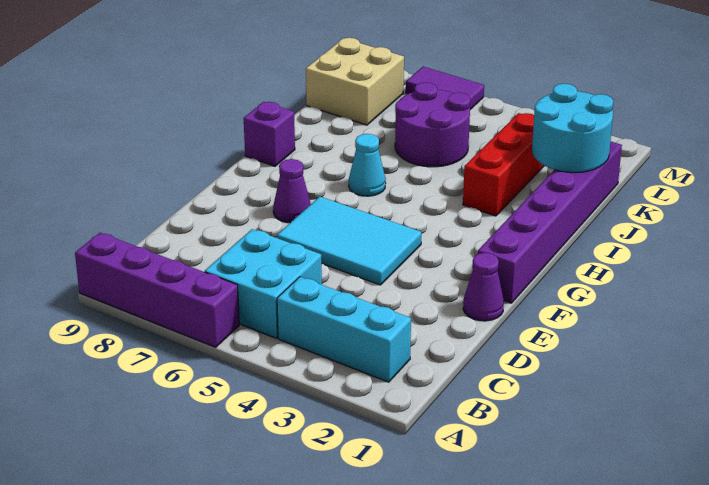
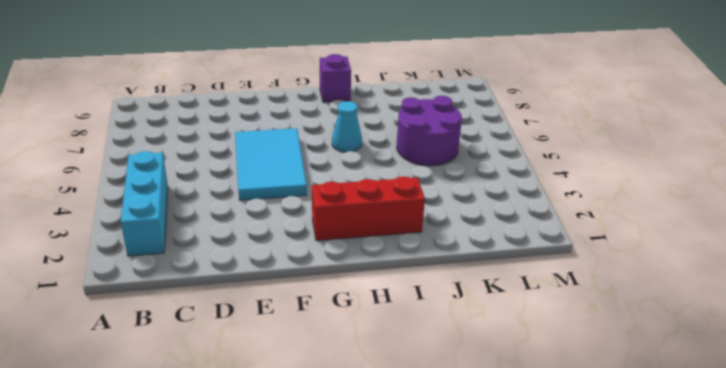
red 1x3 brick [312,176,425,241] -> red 1x3 brick moved to [463,113,544,216]
none -> purple 1x4 brick [75,233,239,347]
none -> cyan 2x2 brick [205,229,322,338]
none -> purple 1x1 cone [463,253,504,321]

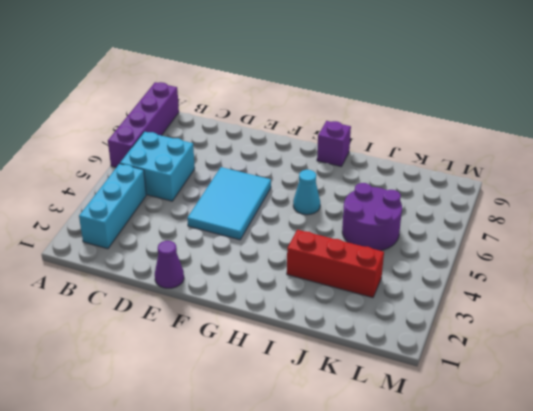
none -> purple 1x6 brick [478,141,622,303]
none -> purple 1x1 cone [273,159,311,223]
none -> tan 2x2 brick [306,38,404,125]

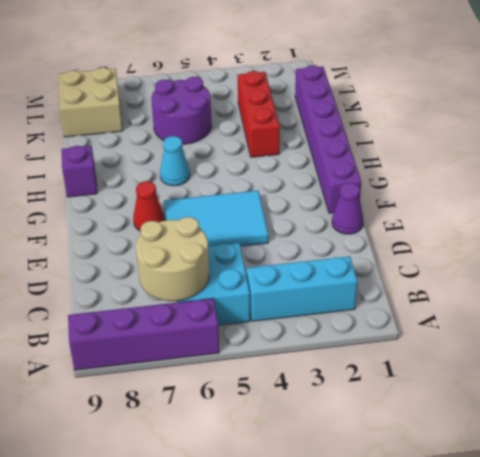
tan 2x2 round brick [136,217,209,301] -> none
red 1x1 cone [133,181,165,231] -> purple 1x1 cone [273,159,311,223]
none -> purple 1x2 tile [406,67,484,109]
none -> cyan 2x2 round brick [532,84,613,172]

